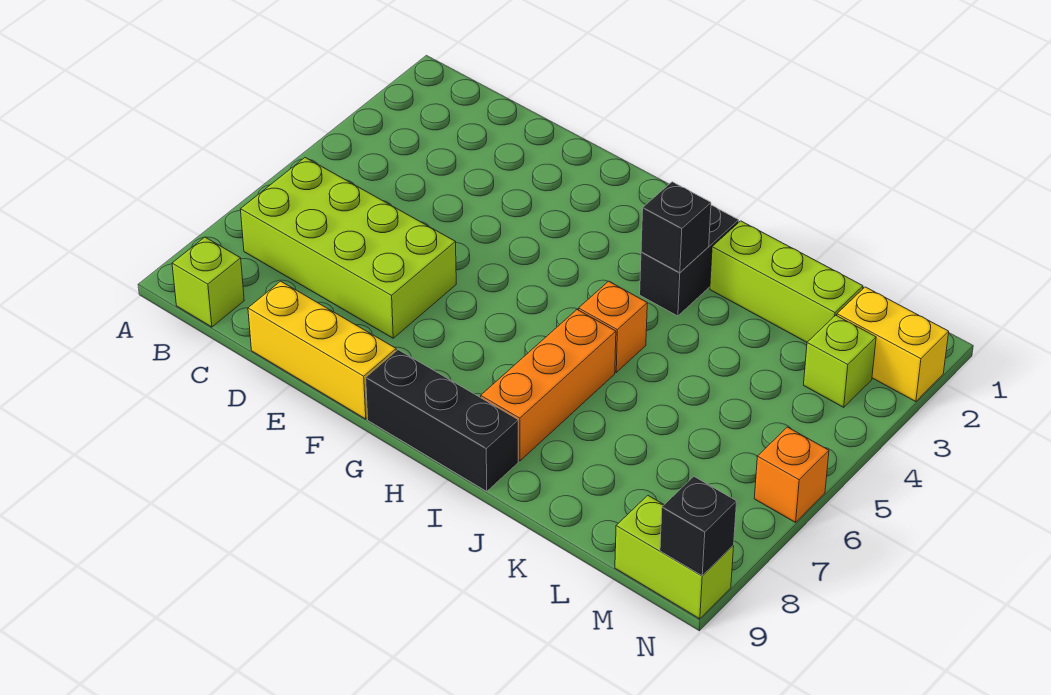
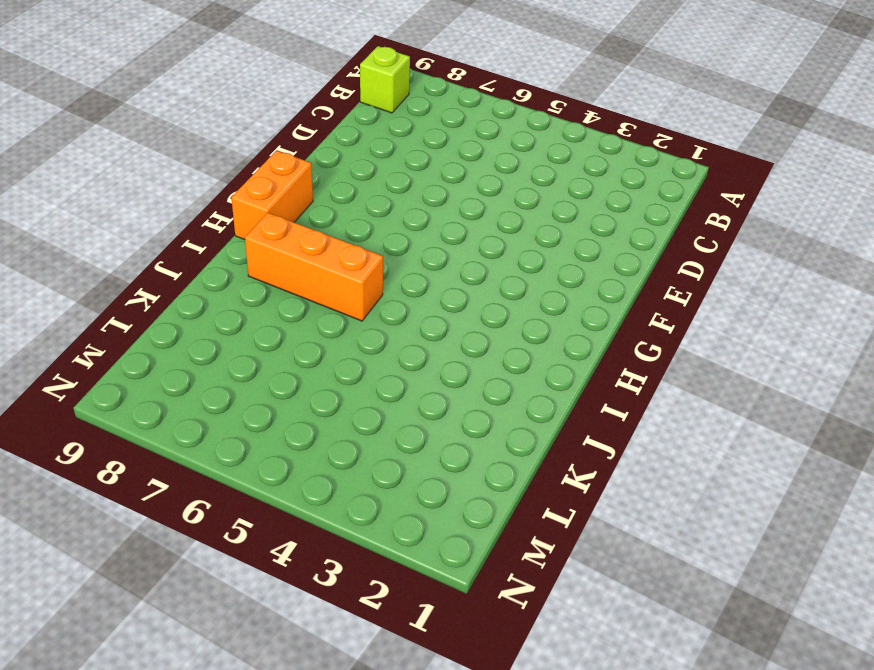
orange 1x2 brick [231,151,313,240] -> black 1x3 brick [366,350,518,491]
none -> lime 2x4 brick [241,158,456,338]
none -> yellow 1x3 brick [248,281,396,419]
none -> black 1x2 brick [640,205,739,316]

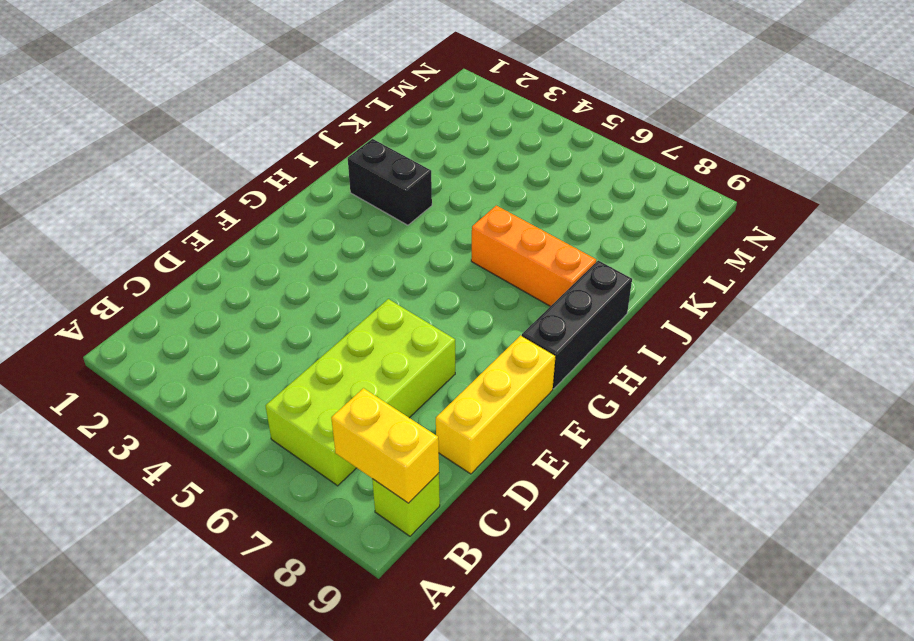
yellow 1x2 brick [331,388,439,503] -> yellow 1x2 brick turned to [837,287,949,402]
none -> orange 1x1 brick [579,281,647,372]
none -> lime 1x3 brick [710,221,863,342]
none -> lime 1x1 brick [804,315,876,407]

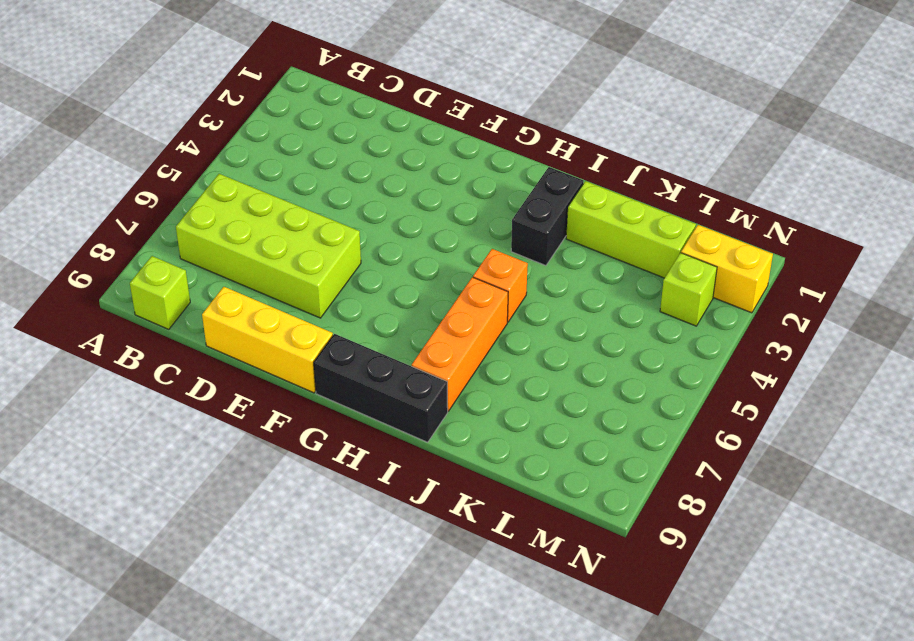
none -> lime 1x2 brick [615,495,734,619]
none -> orange 1x1 brick [754,427,829,522]
none -> black 1x1 brick [641,182,711,273]

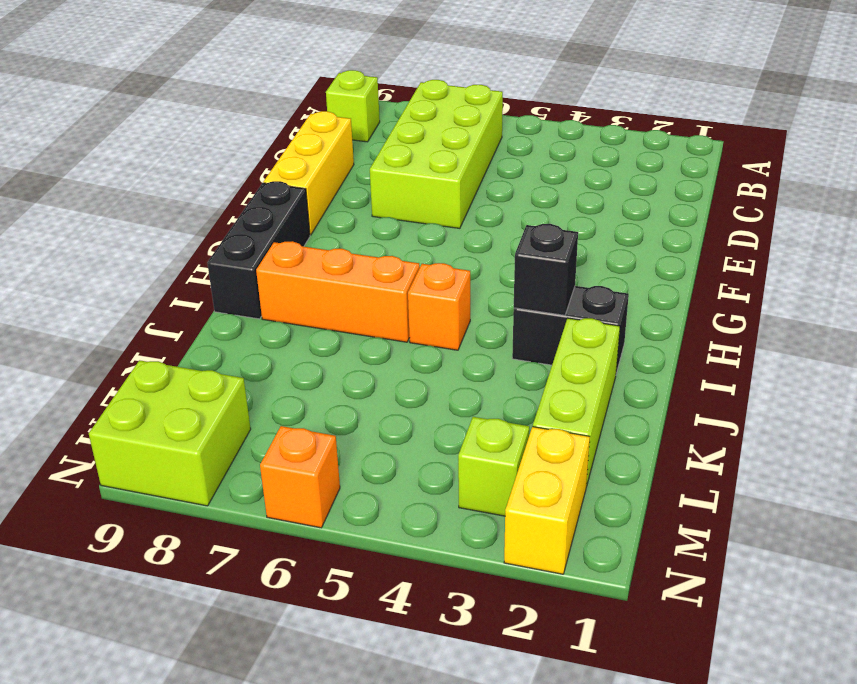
lime 2x2 brick [89,360,251,506] -> lime 1x2 brick [615,495,734,619]
none -> black 1x1 brick [660,477,737,576]

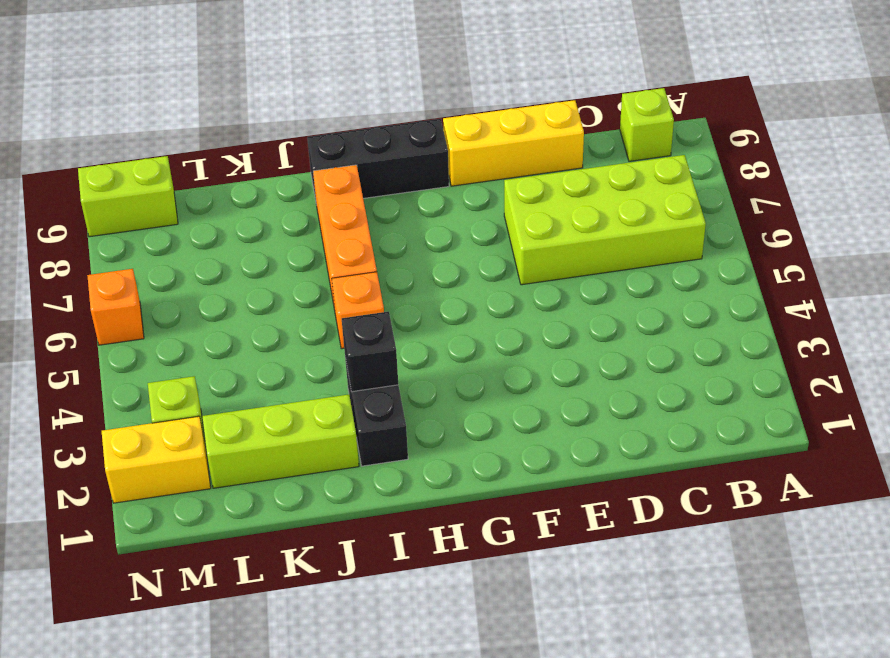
none -> black 1x1 brick [660,477,737,576]

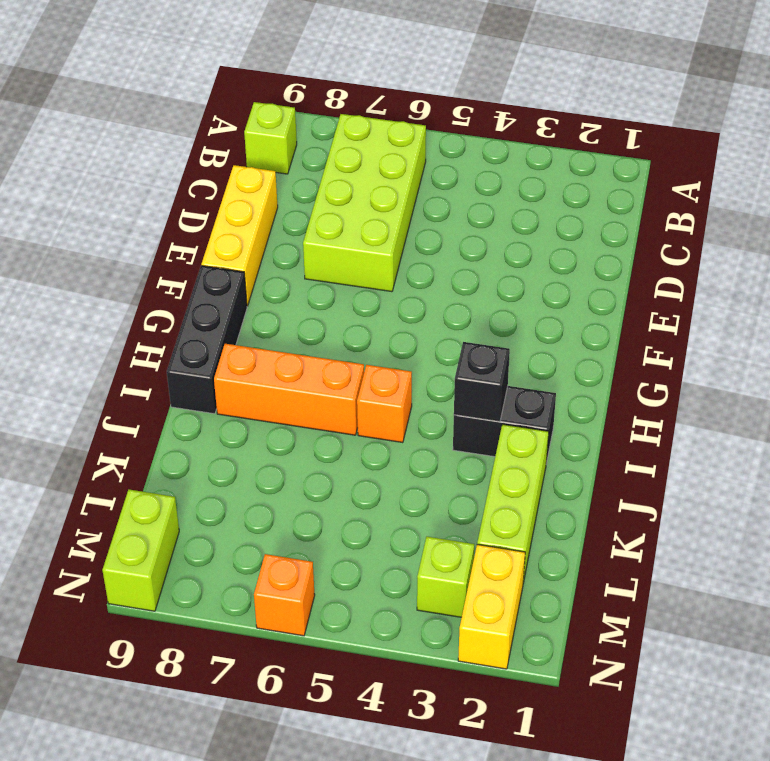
none -> black 1x1 brick [660,477,737,576]

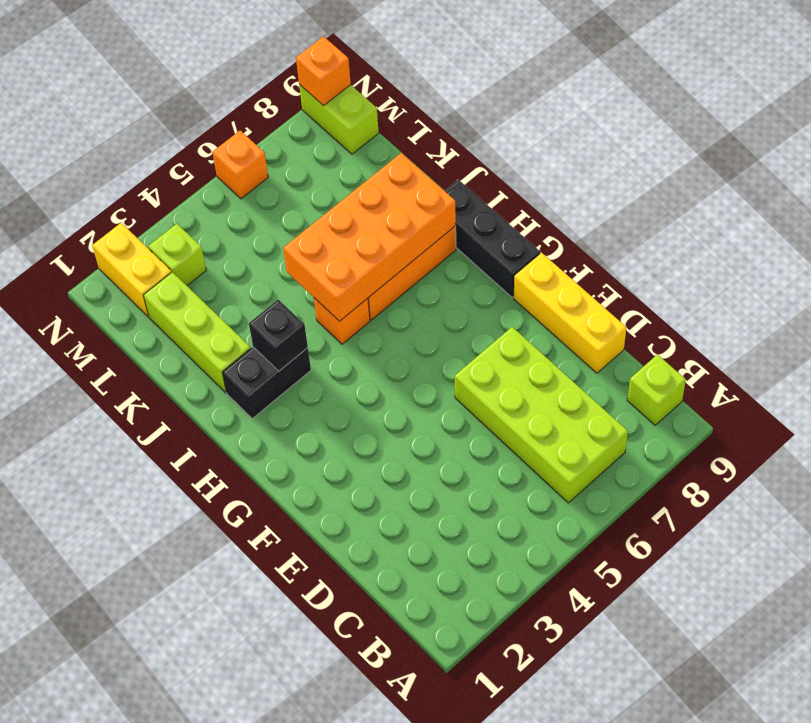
orange 2x4 brick [283,153,456,321] -> none
orange 1x1 brick [296,36,351,106] -> black 1x1 brick [660,477,737,576]

